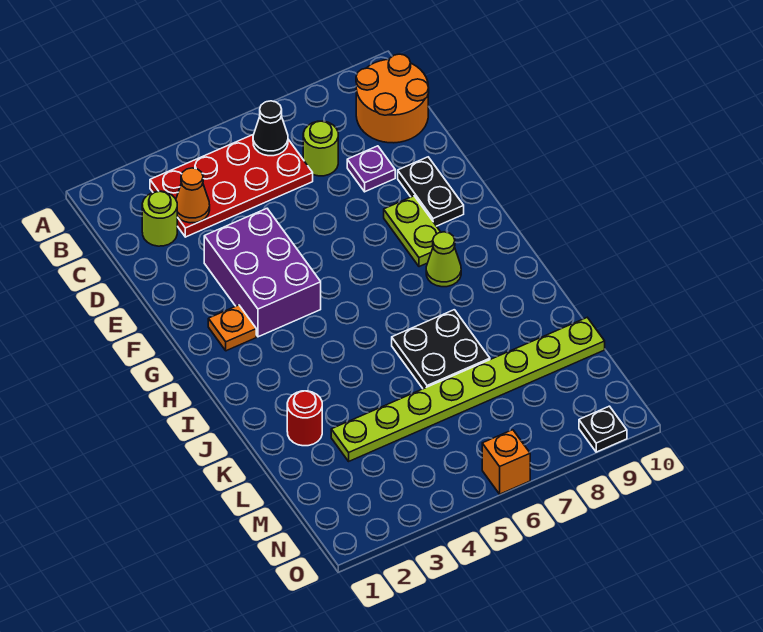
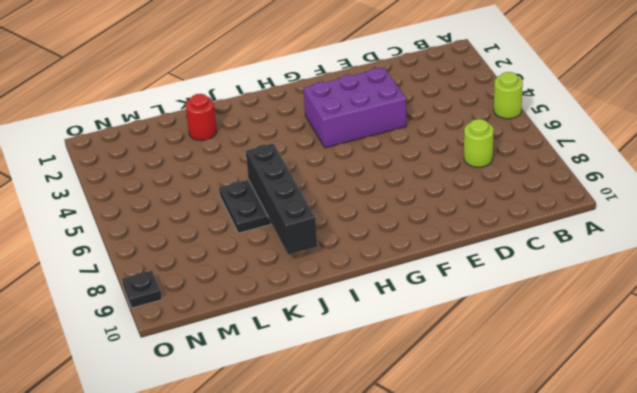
lime 1x1 round brick [494,72,523,119] -> lime 1x1 round brick moved to [142,191,177,246]
black 1x4 brick [246,143,317,255] -> none
none -> red 2x4 plate [150,134,313,237]
none -> orange 2x2 round brick [356,54,429,143]
none -> purple 1x1 plate [347,146,395,192]

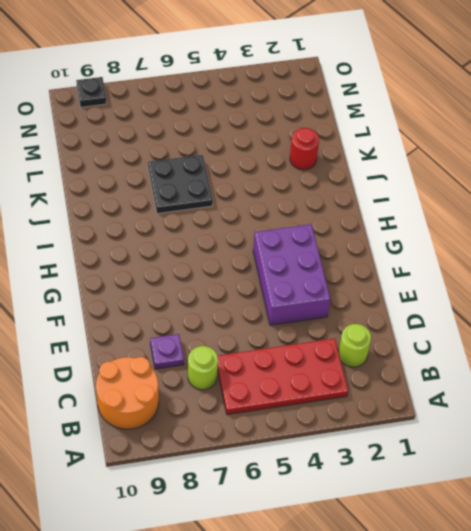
none -> black 1x2 plate [398,157,464,226]
none -> lime 1x2 plate [384,196,441,267]
none -> orange 1x1 plate [208,305,256,351]

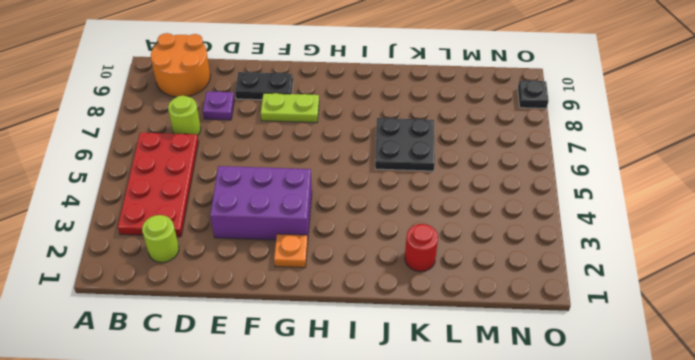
none -> lime 1x1 cone [426,232,461,287]
none -> lime 1x8 plate [331,318,605,461]
none -> orange 1x1 brick [482,430,530,494]

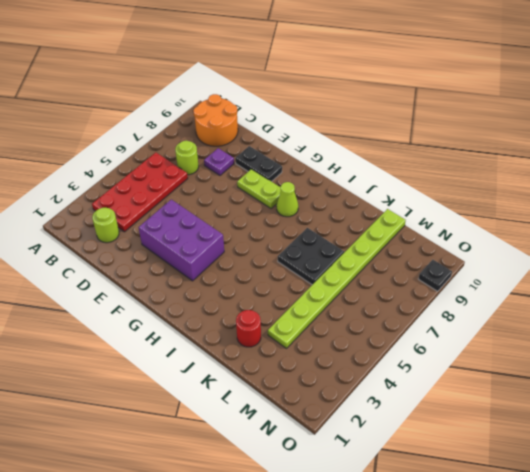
none -> orange 1x1 plate [208,305,256,351]
none -> orange 1x1 brick [482,430,530,494]
none -> black 1x1 cone [253,101,288,156]

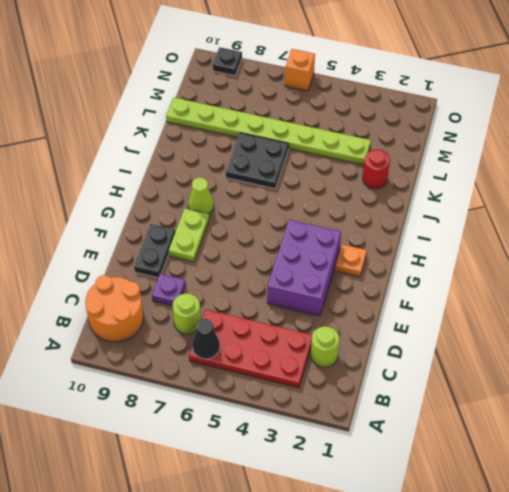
none -> orange 1x1 cone [176,168,210,223]

